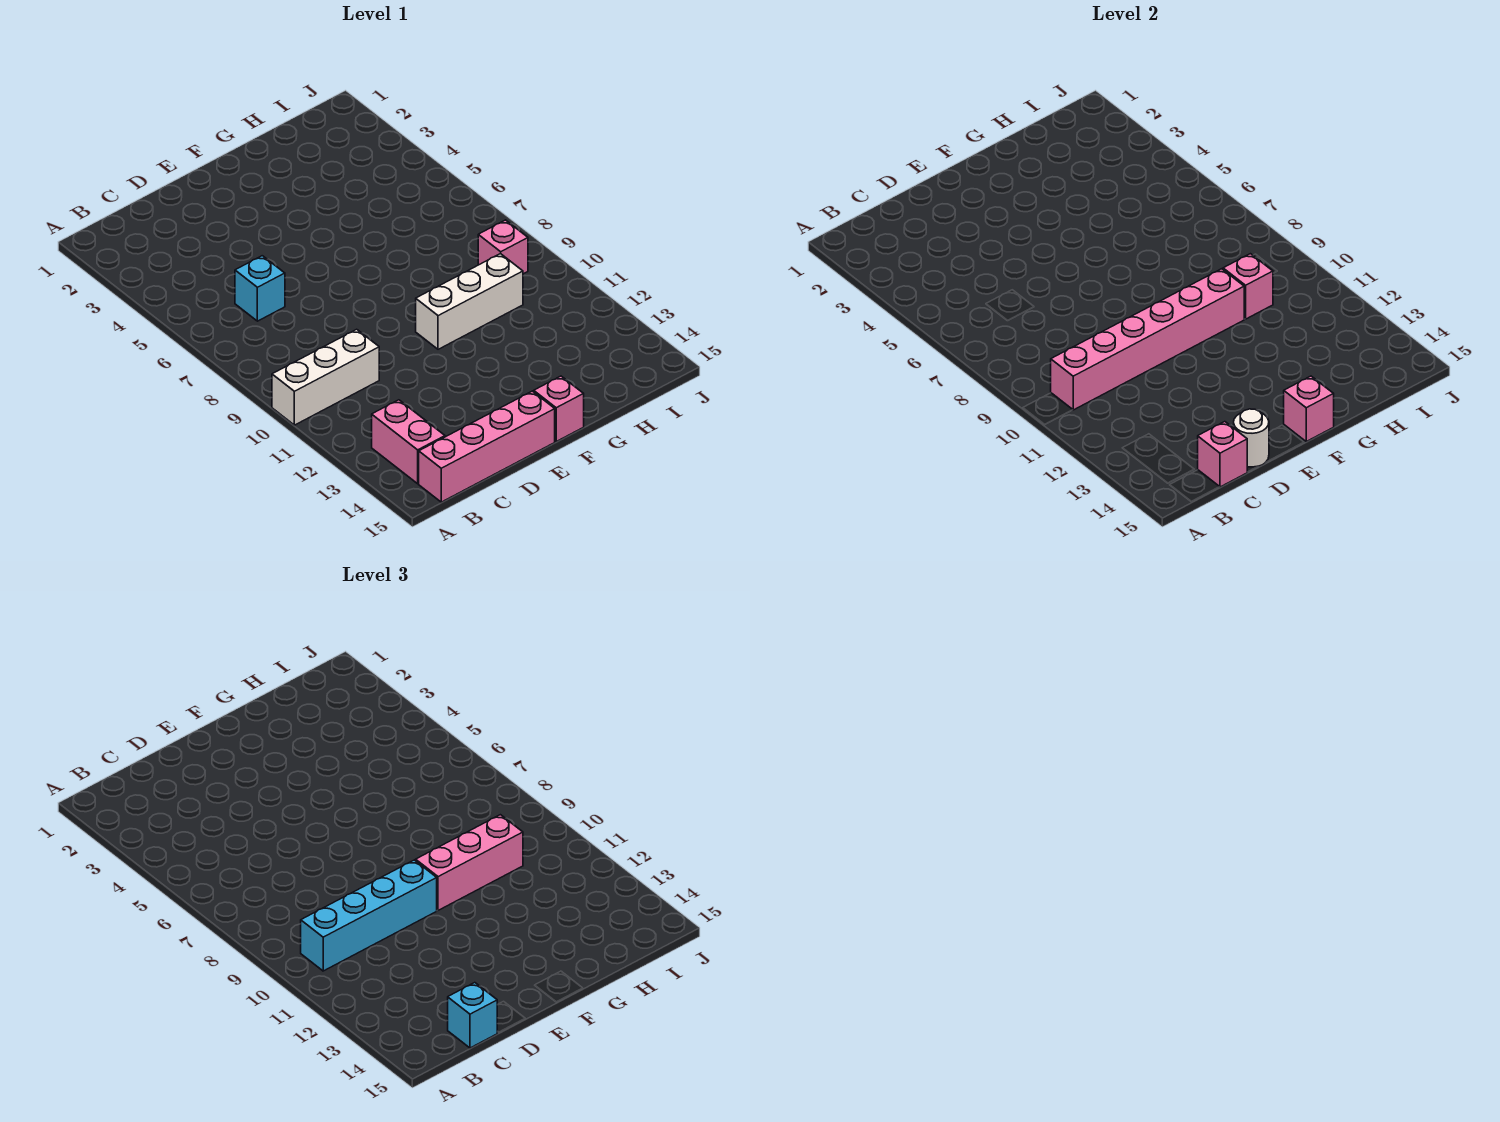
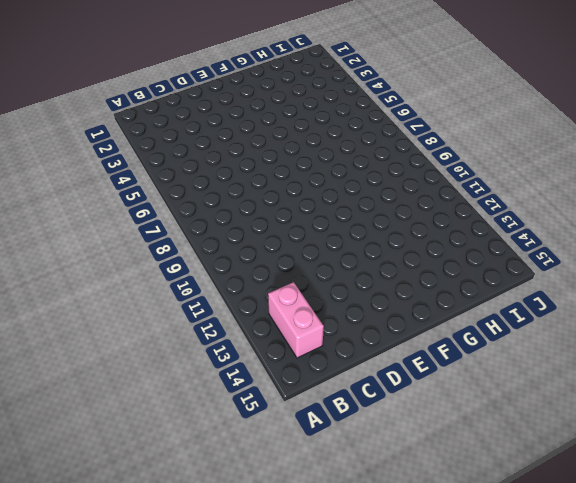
none -> white 1x3 brick [272,329,379,425]
none -> pink 1x4 brick [419,391,555,502]
none -> cyan 1x1 brick [235,256,285,321]

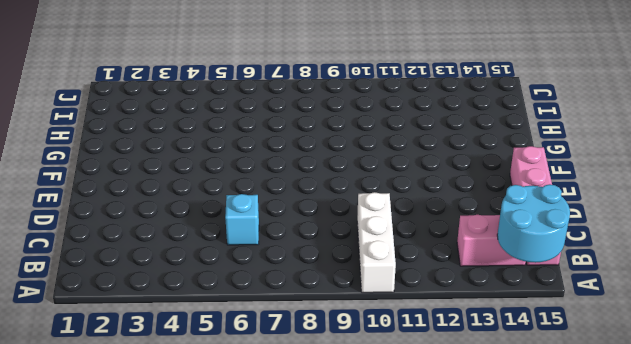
cyan 2x2 round brick [497,184,570,263] -> none
none -> white 1x3 brick [416,254,523,349]
none -> pink 1x1 brick [534,376,584,441]
none -> pink 1x1 brick [478,220,528,274]

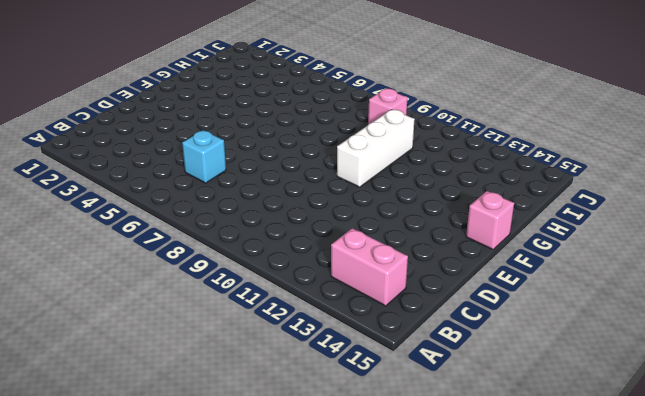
none -> white 1x3 brick [272,329,379,425]
none -> pink 1x4 brick [419,391,555,502]
none -> pink 1x6 brick [1051,269,1244,410]

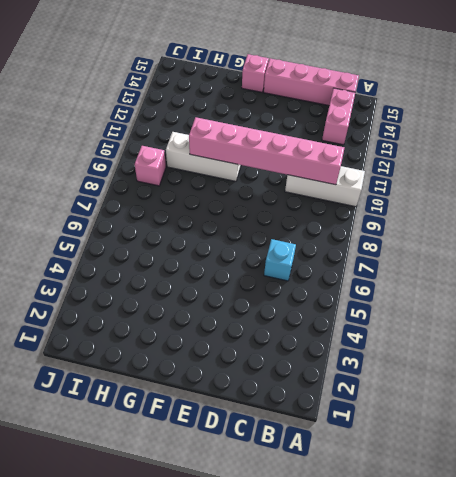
none -> pink 1x1 brick [1198,422,1247,487]
none -> white 1x1 round brick [1234,409,1269,467]
none -> pink 1x1 brick [1284,376,1334,441]

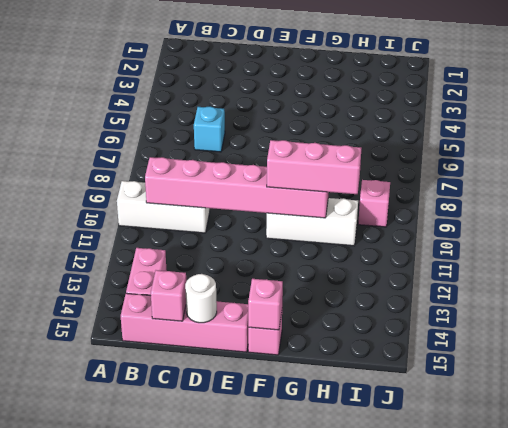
none -> pink 1x1 brick [1223,254,1273,319]
none -> cyan 1x4 brick [301,860,437,971]
none -> cyan 1x1 brick [448,983,497,1048]

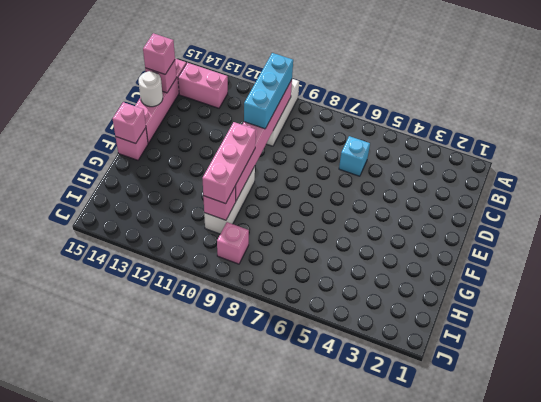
cyan 1x3 brick [244,53,293,129] -> cyan 1x4 brick [301,860,437,971]
pink 1x1 brick [143,33,175,74] -> cyan 1x1 brick [448,983,497,1048]

